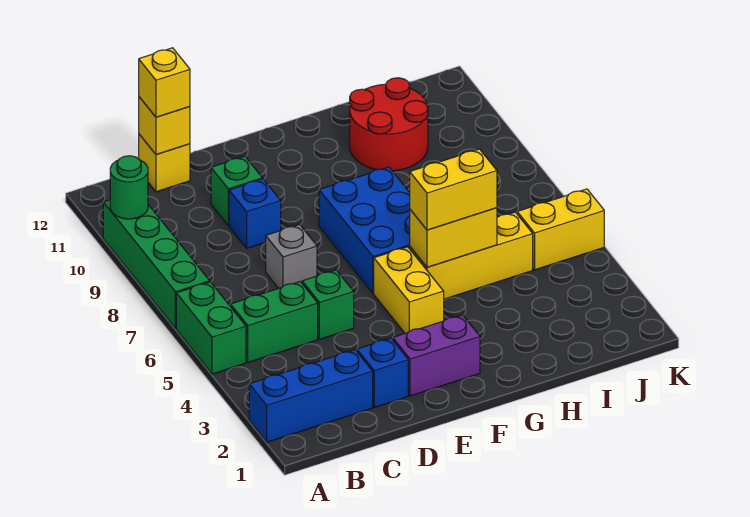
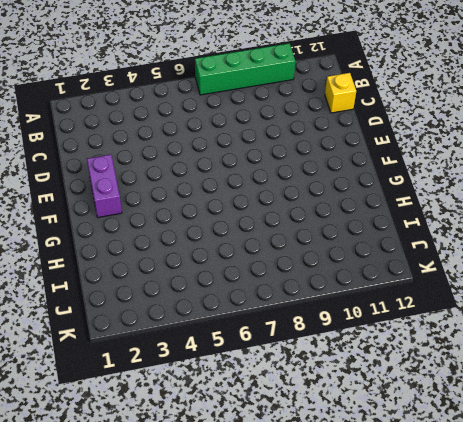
none -> blue 1x3 brick [249,350,373,442]
none -> green 1x2 brick [176,282,246,374]
none -> green 1x2 brick [230,282,318,362]

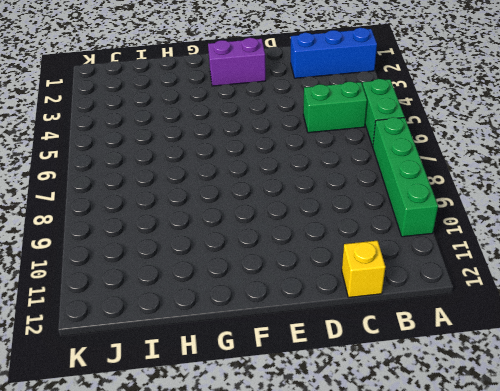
none -> blue 1x1 brick [357,338,408,407]
none -> green 1x1 brick [302,270,354,339]
none -> grey 1x1 brick [266,225,317,288]

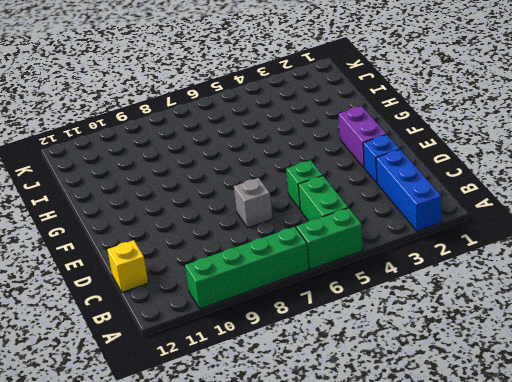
none -> blue 1x1 brick [229,179,281,248]
none -> green 1x1 brick [211,156,262,226]
none -> yellow 1x2 brick [374,247,444,333]

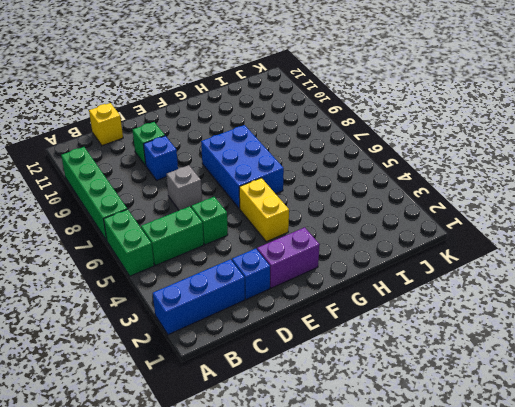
none -> yellow 1x3 brick [410,212,533,299]
none -> red 2x2 round brick [350,78,428,171]
none -> yellow 1x2 brick [517,189,604,270]

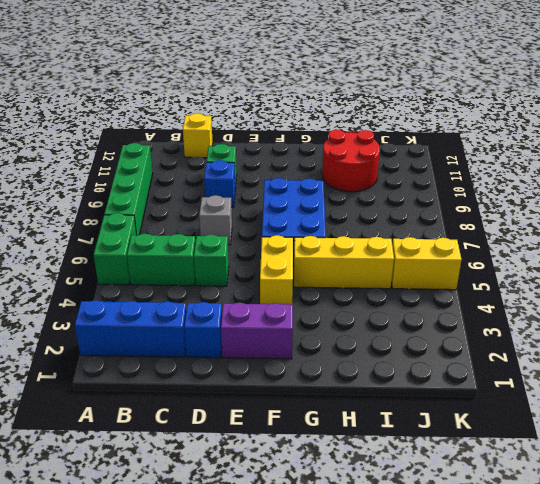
none -> green 1x1 round brick [110,156,148,219]
none -> yellow 1x1 brick [139,97,190,154]
none -> yellow 1x2 brick [410,208,497,267]

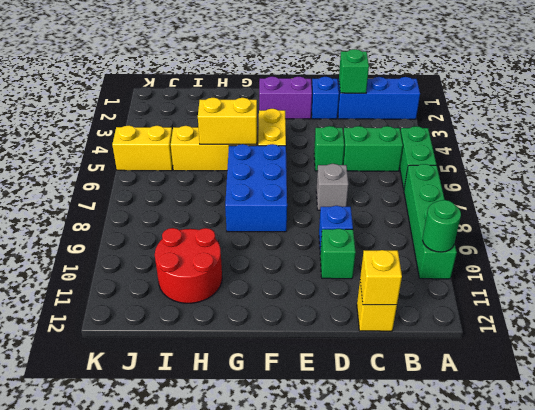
green 1x1 brick [339,49,369,93] -> none
none -> yellow 1x1 brick [139,48,190,117]
none -> yellow 1x2 brick [410,149,497,230]

